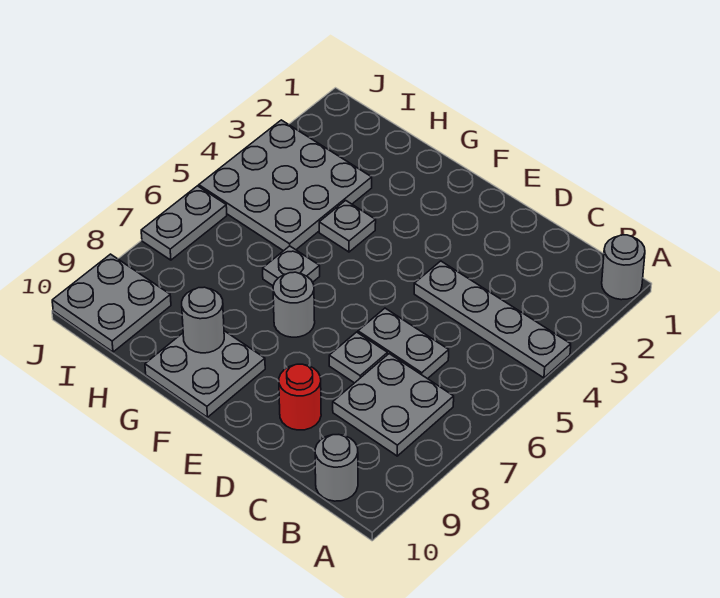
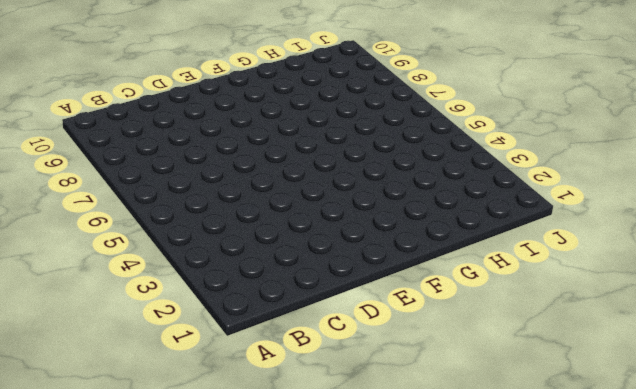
none -> grey 1x1 round brick [602,235,645,300]
none -> grey 1x4 plate [414,261,571,378]
none -> grey 2x2 plate [333,354,454,456]

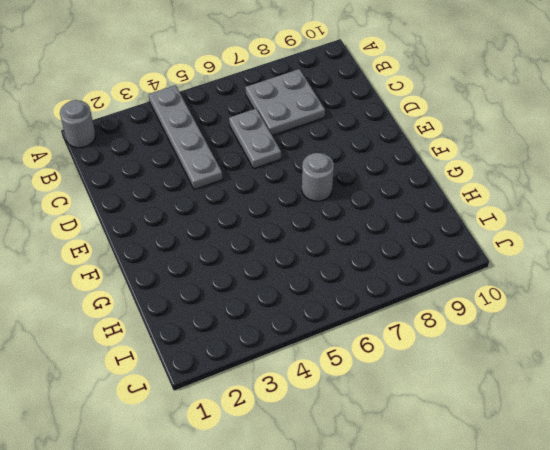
none -> grey 1x1 round brick [315,435,358,501]
none -> grey 1x1 plate [329,332,388,383]
none -> red 1x1 round brick [279,364,321,430]

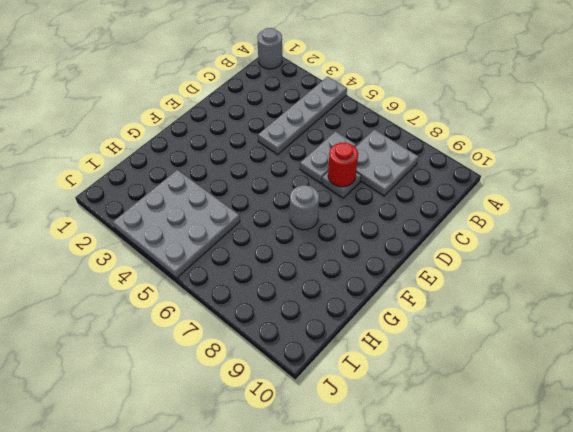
red 1x1 round brick [328,142,358,187] -> red 1x1 round brick moved to [279,364,321,430]
none -> grey 1x1 round brick [315,435,358,501]
none -> grey 2x2 plate [145,331,265,417]
none -> grey 1x1 plate [319,200,376,252]

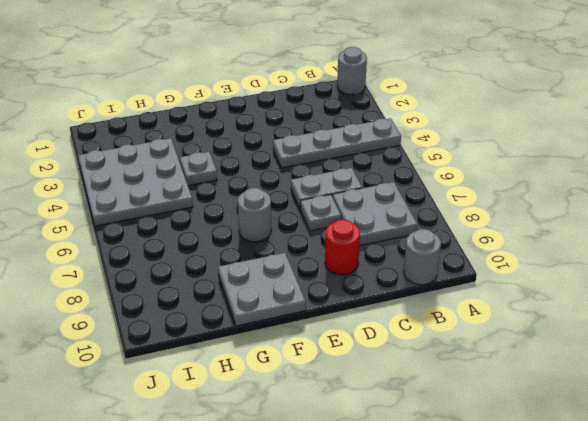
none -> grey 1x1 plate [263,246,320,285]
none -> grey 2x2 plate [52,254,171,352]
none -> grey 1x2 plate [141,186,227,260]

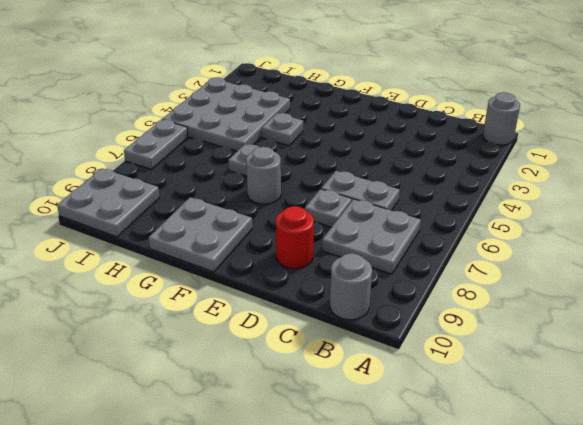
none -> grey 1x4 plate [414,261,571,378]
none -> grey 1x1 round brick [182,287,224,353]

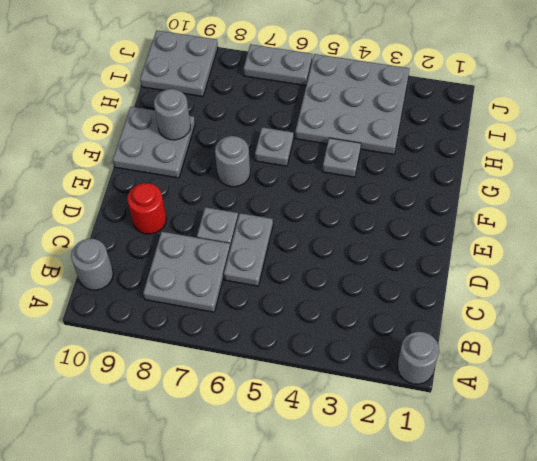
none -> grey 1x4 plate [414,261,571,378]

